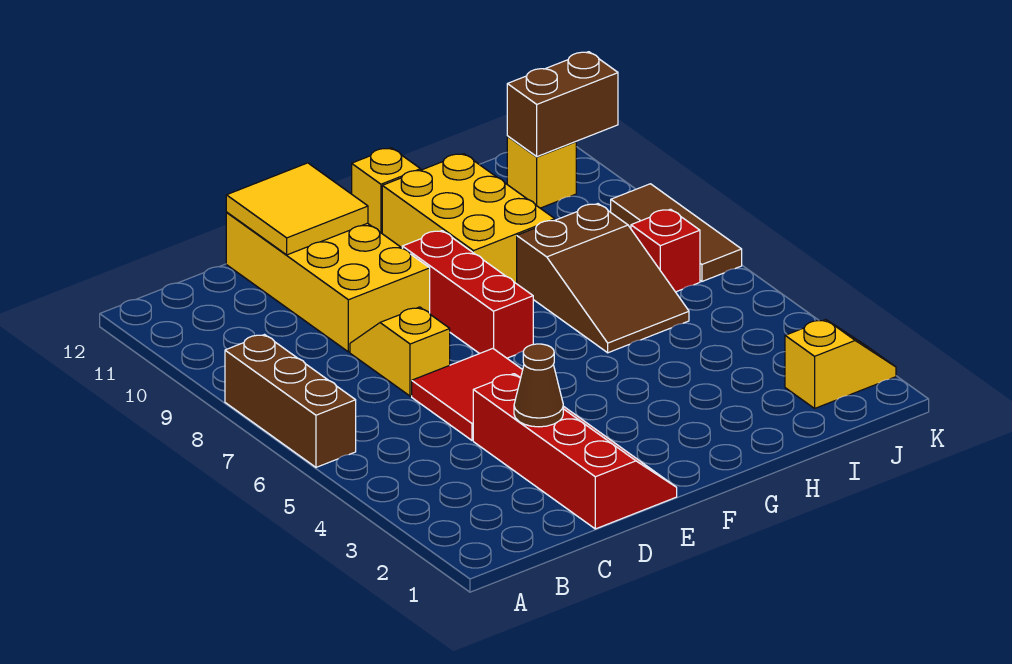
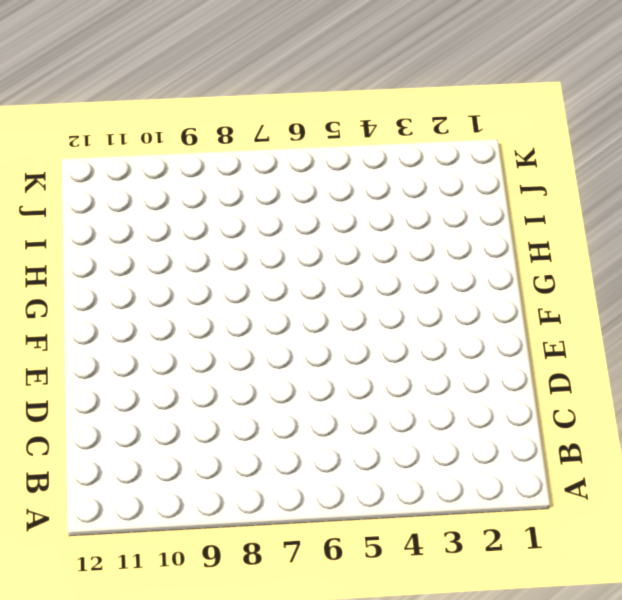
none -> brown 1x3 brick [225,335,356,467]
none -> red 2x4 slope [473,374,677,529]
none -> red 2x2 tile [412,349,523,440]

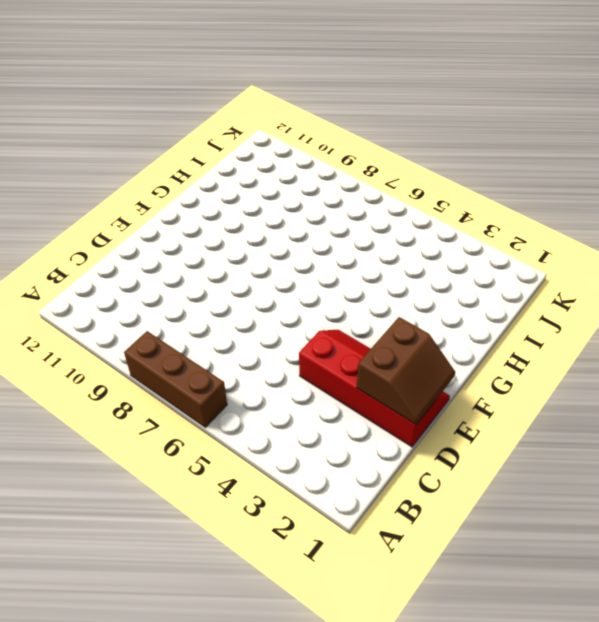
brown 2x2 slope [357,317,455,425] -> none
none -> red 2x2 tile [412,349,523,440]
none -> yellow 1x2 slope [350,307,450,396]
none -> yellow 2x4 brick [226,213,430,352]

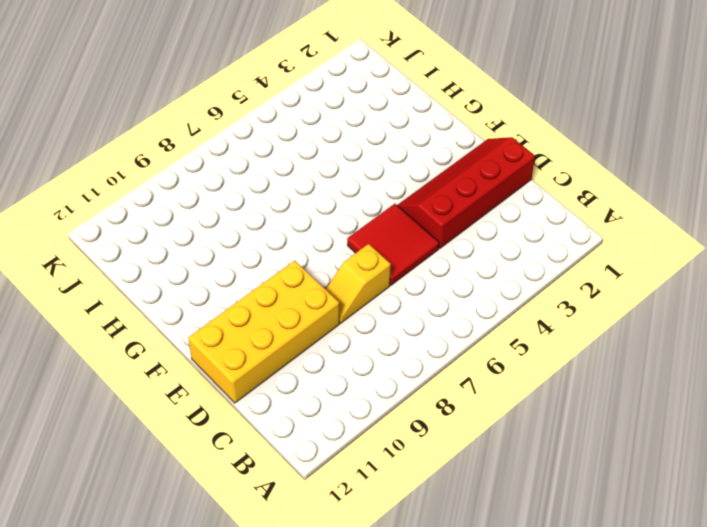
none -> brown 1x3 brick [225,335,356,467]
none -> red 1x3 brick [402,231,533,358]
none -> yellow 2x3 brick [382,154,555,284]

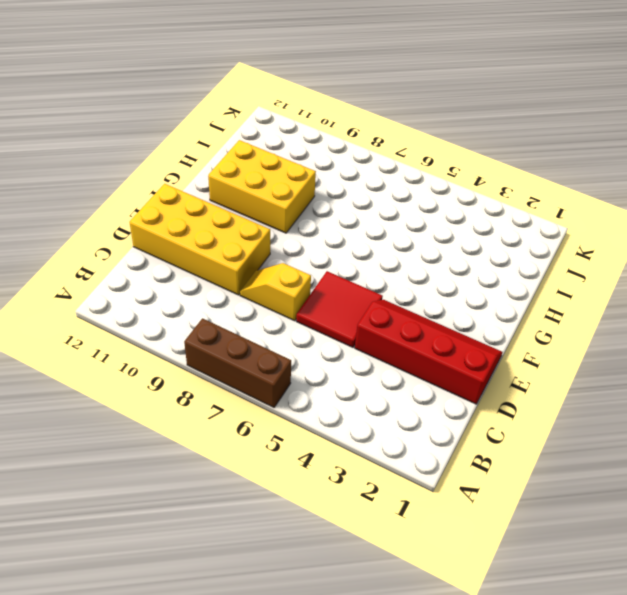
none -> red 1x3 brick [402,231,533,358]
none -> yellow 1x1 brick [352,148,421,233]
none -> brown 2x3 slope [517,204,689,353]

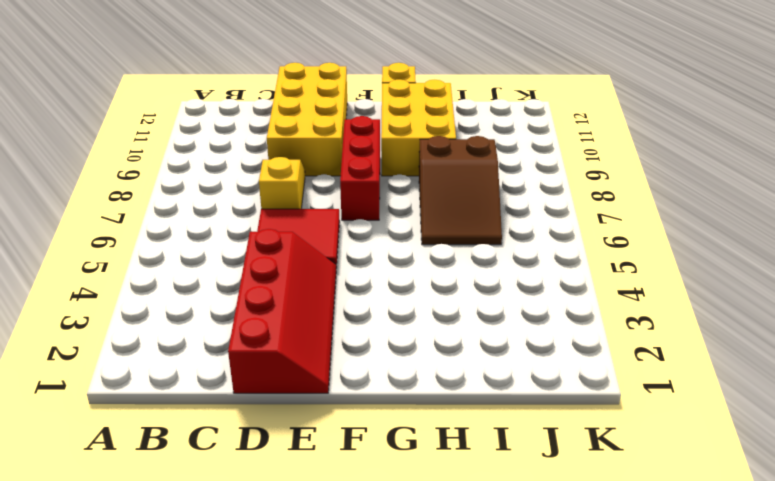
none -> brown 1x3 brick [225,335,356,467]
none -> yellow 1x2 slope [785,320,896,408]
none -> red 1x1 brick [631,209,700,292]

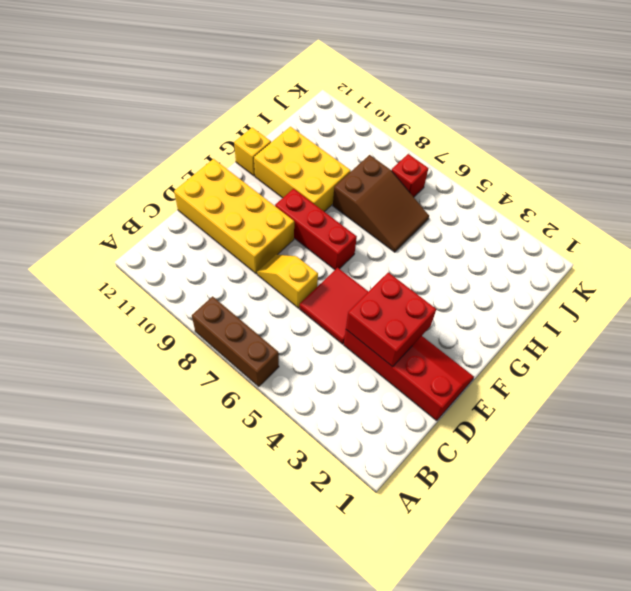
red 2x2 brick [346,272,436,367] -> brown 1x1 cone [514,344,563,427]
none -> yellow 1x2 slope [785,320,896,408]
none -> yellow 1x1 brick [507,137,576,208]
none -> brown 1x3 tile [611,184,742,281]

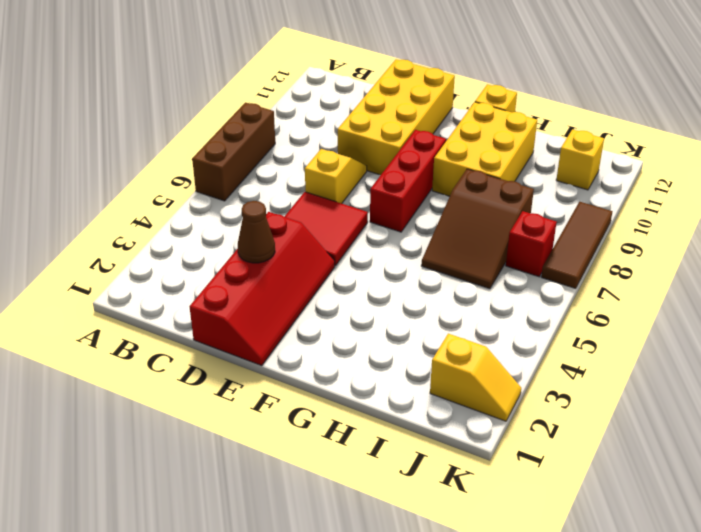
none -> yellow 2x2 tile [226,163,368,255]
none -> brown 1x2 brick [507,52,618,157]

